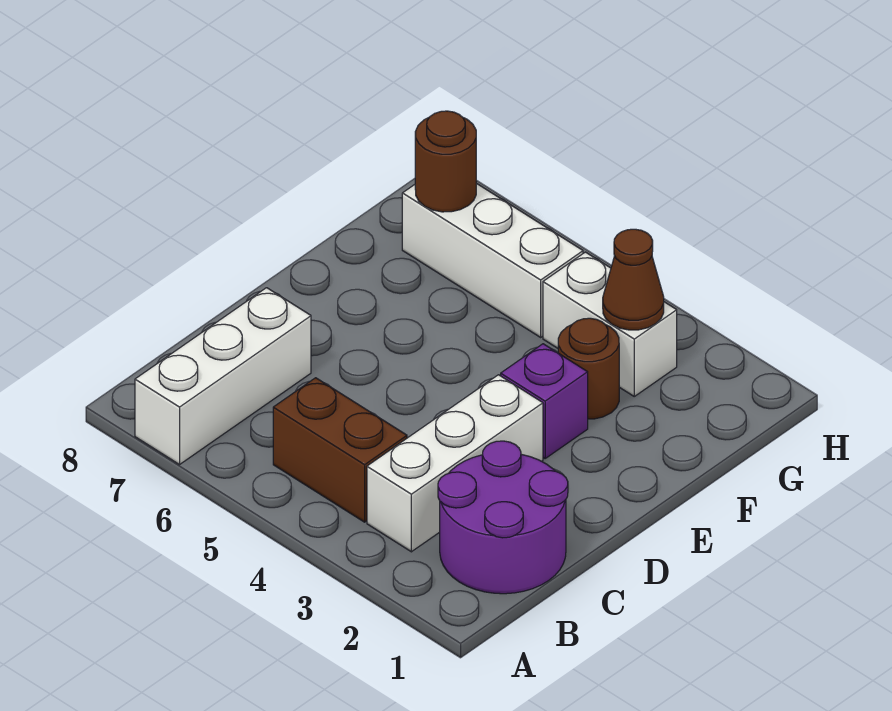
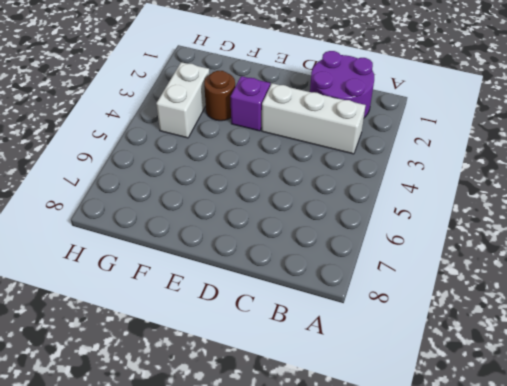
none -> white 1x3 brick [135,288,311,465]
none -> brown 1x2 brick [273,378,407,522]

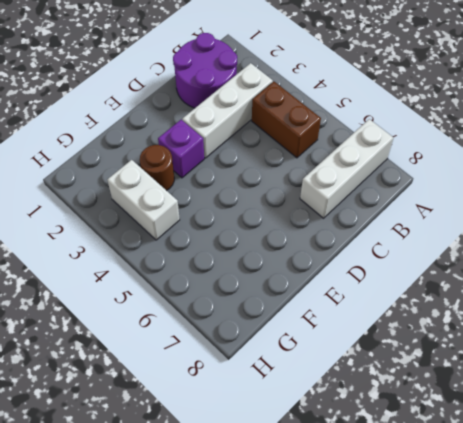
none -> white 1x3 brick [402,183,583,337]
none -> brown 1x1 cone [603,229,664,330]

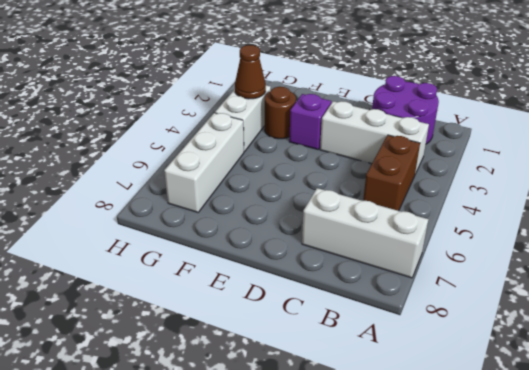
none -> brown 1x1 round brick [415,111,476,212]

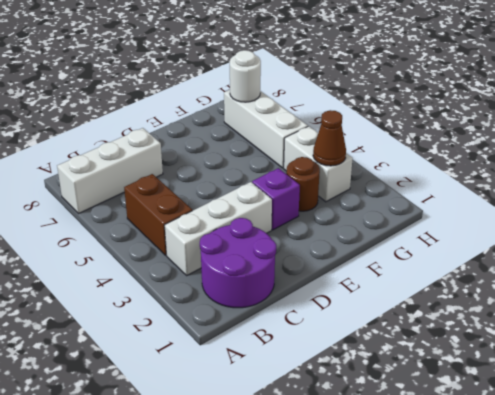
white 1x1 round brick [230,50,261,102] -> brown 1x1 round brick [415,111,476,212]

